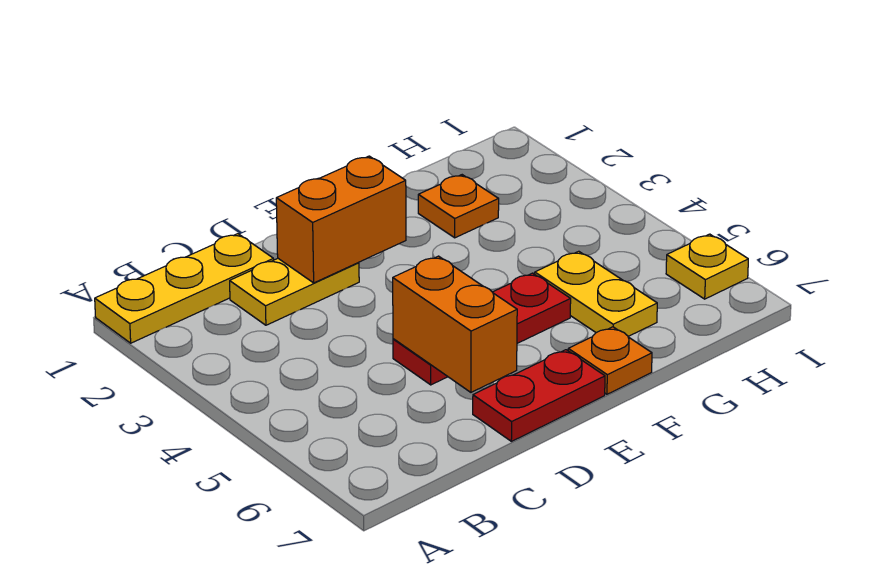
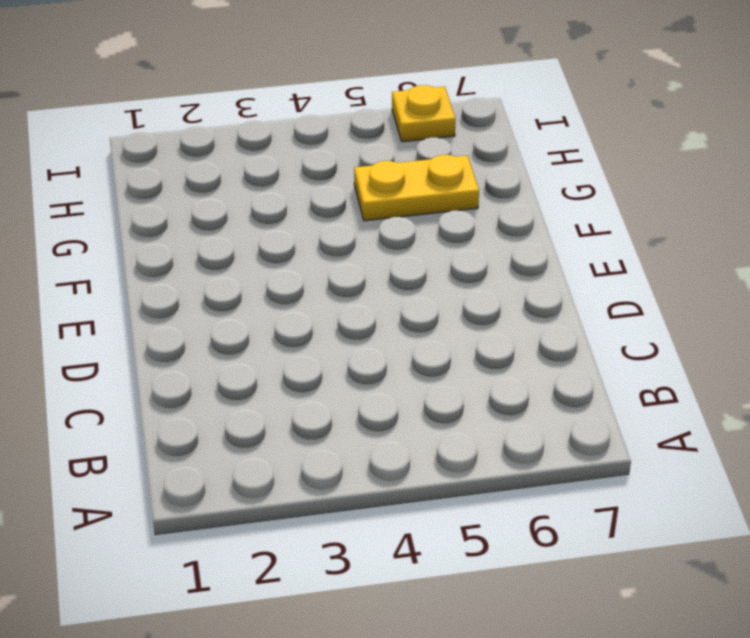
none -> yellow 1x3 plate [95,234,274,343]
none -> yellow 1x2 plate [230,259,359,325]

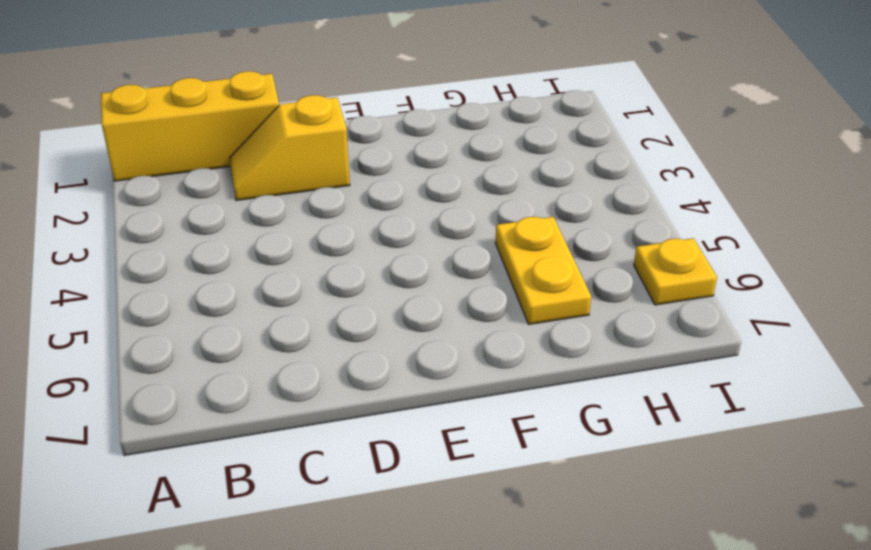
yellow 1x3 brick [101,71,279,181] -> yellow 1x3 plate [95,234,274,343]
yellow 1x2 slope [229,95,350,200] -> yellow 1x2 plate [230,259,359,325]
none -> red 1x3 plate [393,273,571,385]
none -> red 1x2 plate [473,350,605,441]

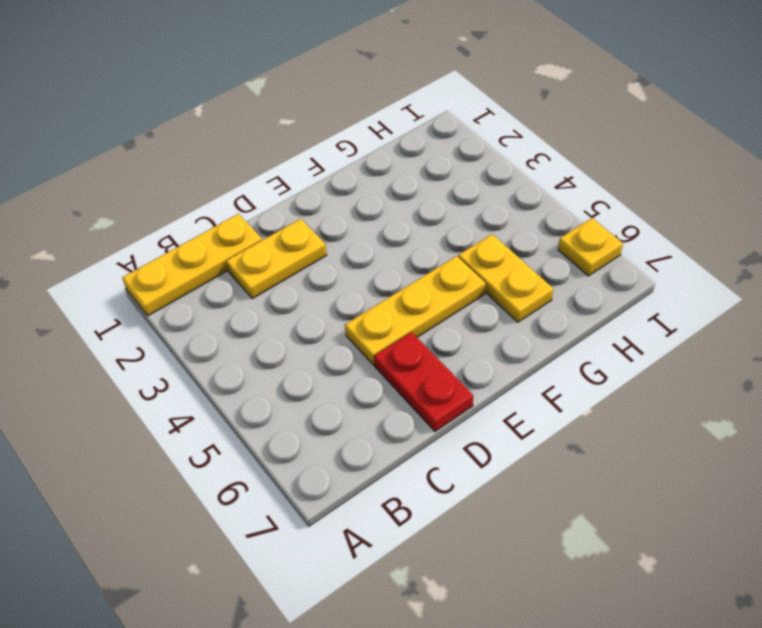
yellow 1x3 plate [345,256,485,365] -> red 1x3 plate [393,273,571,385]
red 1x2 plate [374,332,473,431] -> red 1x2 plate turned to [473,350,605,441]
none -> orange 1x1 plate [568,327,652,394]
none -> orange 1x1 plate [418,175,499,238]

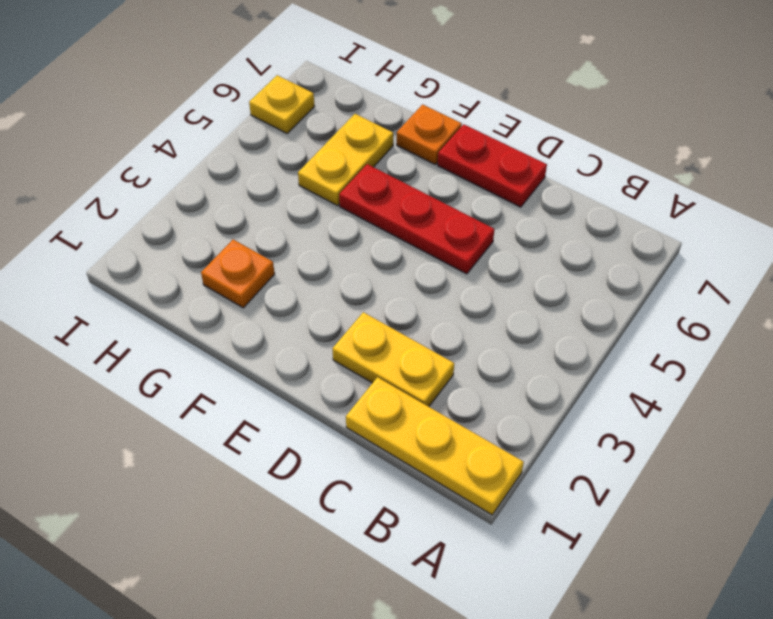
none -> orange 1x2 brick [276,156,406,283]
none -> orange 1x2 brick [393,256,517,392]

